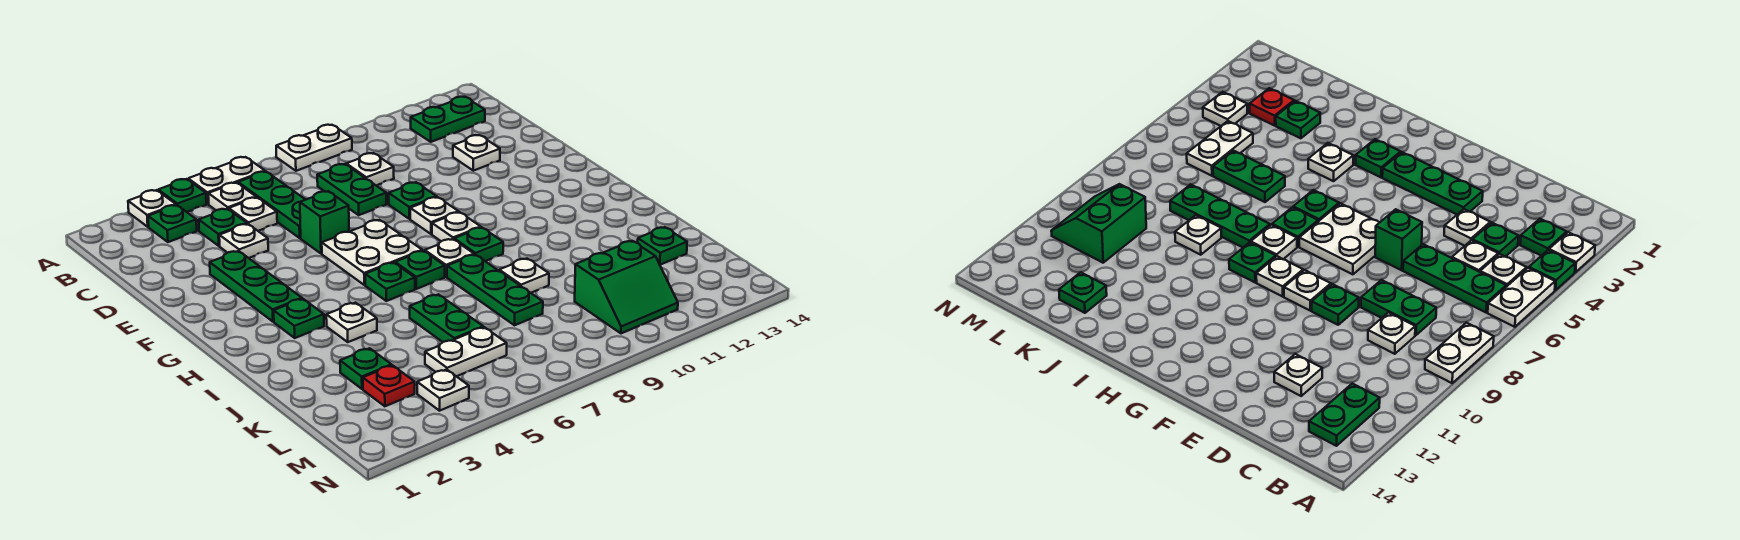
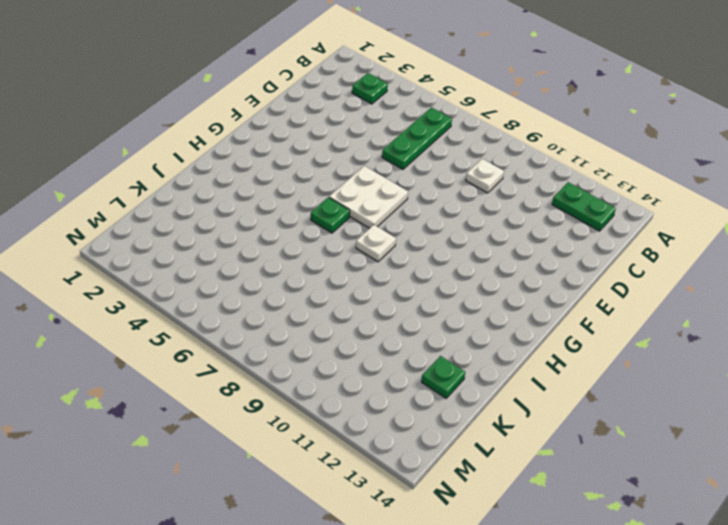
none -> white 1x1 plate [128,190,176,227]
none -> green 1x1 plate [158,179,206,212]
none -> white 1x2 plate [188,157,265,204]
none -> white 1x2 plate [276,125,352,171]

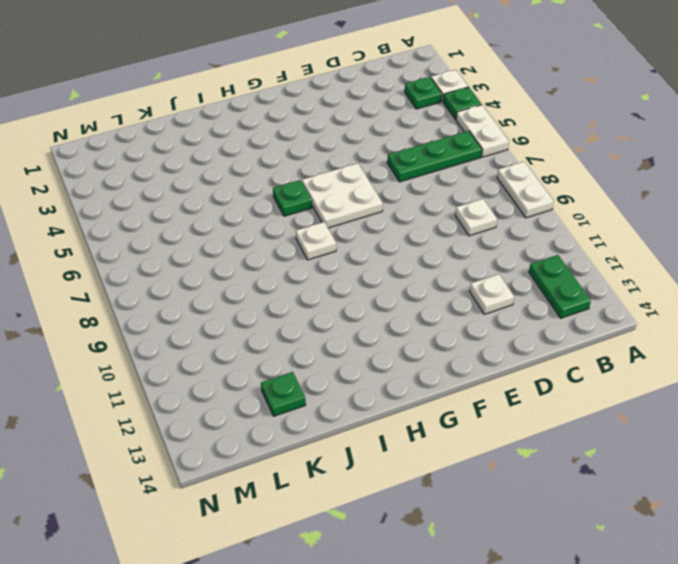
none -> white 1x1 plate [208,183,256,210]
none -> green 1x1 plate [199,209,247,246]
none -> white 1x1 plate [229,197,277,231]
none -> green 1x2 plate [317,164,386,215]

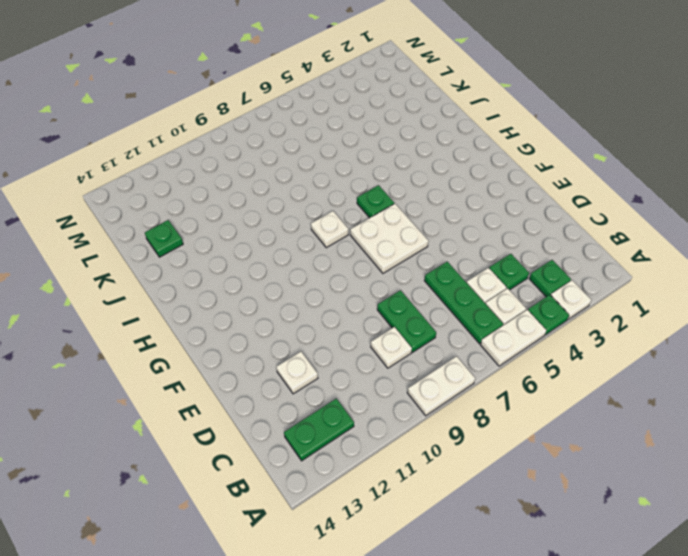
none -> white 1x1 plate [219,224,268,258]
none -> green 1x3 plate [210,251,302,322]
none -> green 1x1 brick [300,191,349,254]
none -> green 1x1 plate [389,182,437,219]

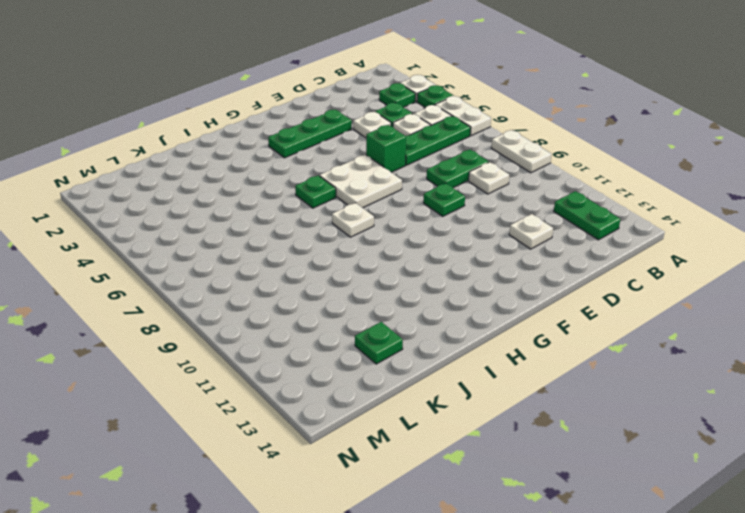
none -> white 1x1 plate [410,197,459,234]
none -> white 1x1 plate [432,212,481,241]
none -> green 1x1 plate [274,299,324,338]
none -> green 1x1 plate [395,251,445,289]

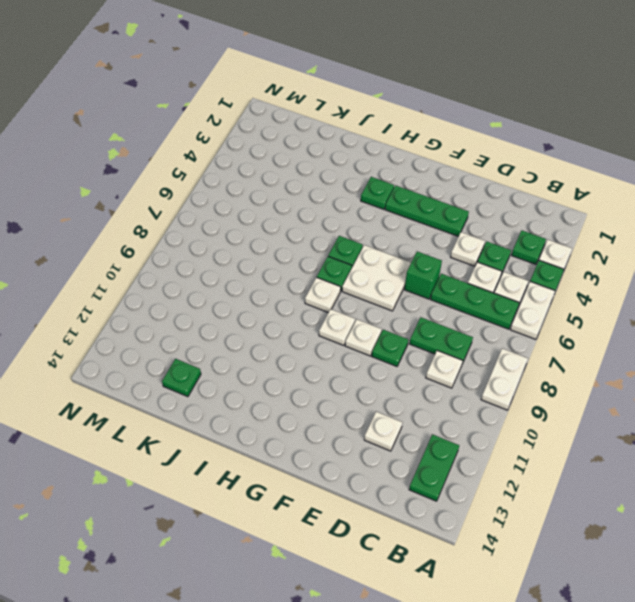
none -> green 1x1 plate [454,227,503,261]
none -> white 1x1 plate [326,303,377,342]
none -> green 1x3 plate [447,255,543,325]
none -> green 1x2 plate [410,294,483,342]

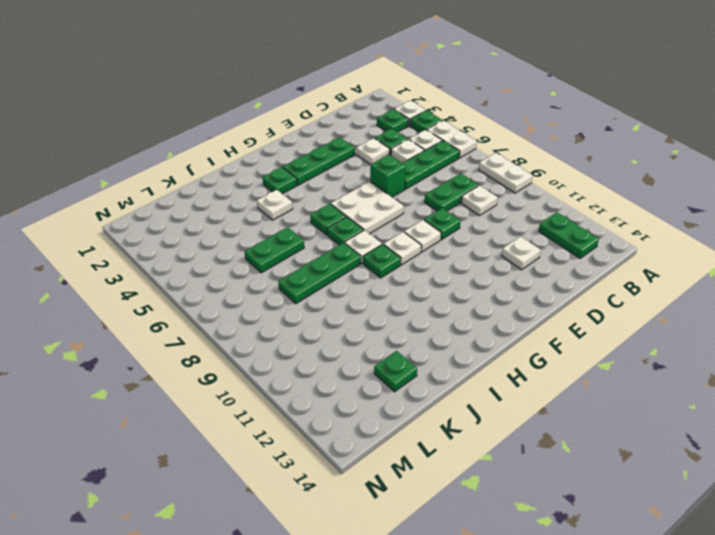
none -> white 1x1 plate [499,259,549,293]
none -> green 1x1 plate [340,348,391,389]
none -> red 1x1 plate [363,365,415,406]
none -> white 1x2 plate [425,327,507,376]

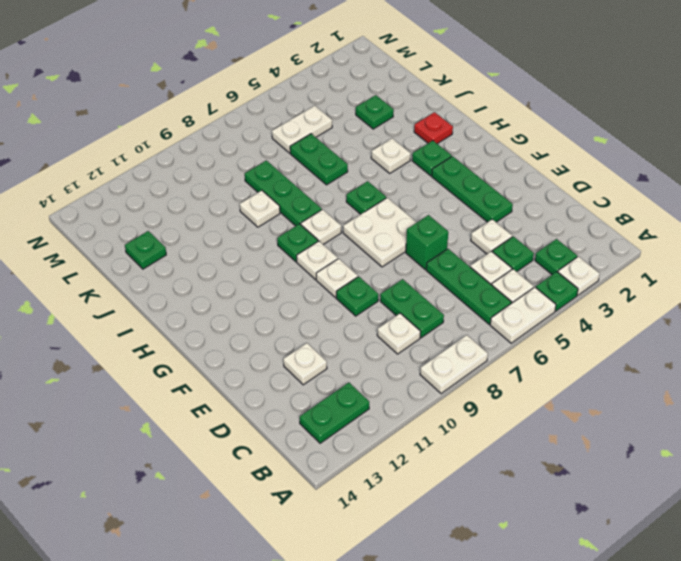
red 1x1 plate [414,112,453,144] -> red 1x1 plate moved to [363,365,415,406]
none -> green 1x1 plate [395,251,445,289]
none -> green 2x2 slope [575,241,678,333]
none -> white 1x1 plate [417,369,469,411]

